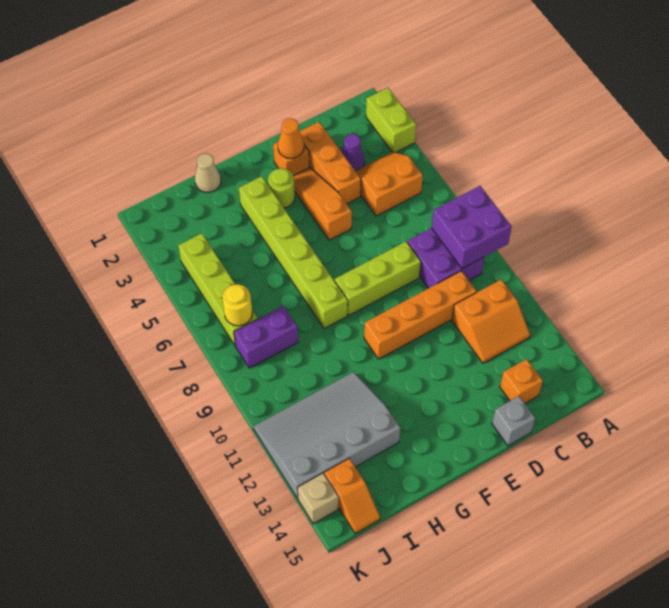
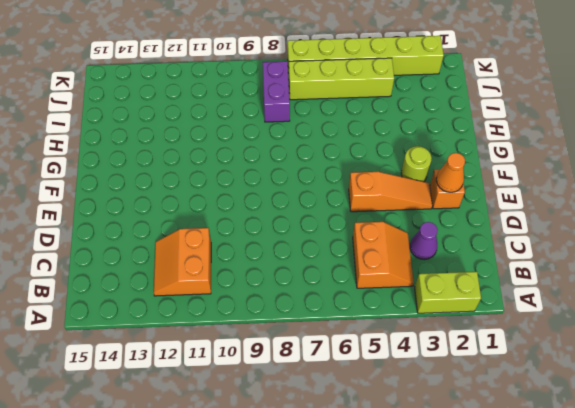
lime 1x6 brick [288,36,444,75] -> lime 1x6 brick moved to [239,176,348,329]
none -> purple 2x2 brick [407,228,484,288]
none -> orange 1x4 brick [364,271,476,359]
none -> orange 1x1 brick [500,359,543,403]

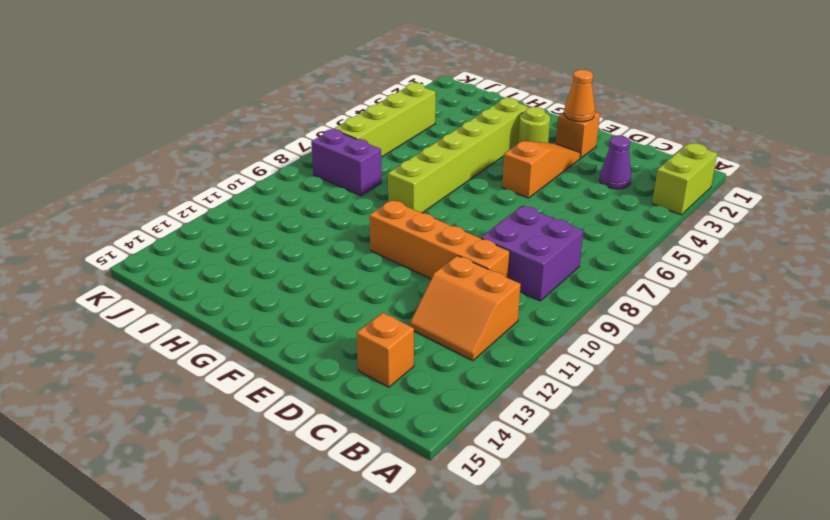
none -> orange 2x2 slope [356,152,423,216]
none -> orange 1x3 brick [299,122,361,204]
none -> lime 1x3 brick [335,242,421,315]

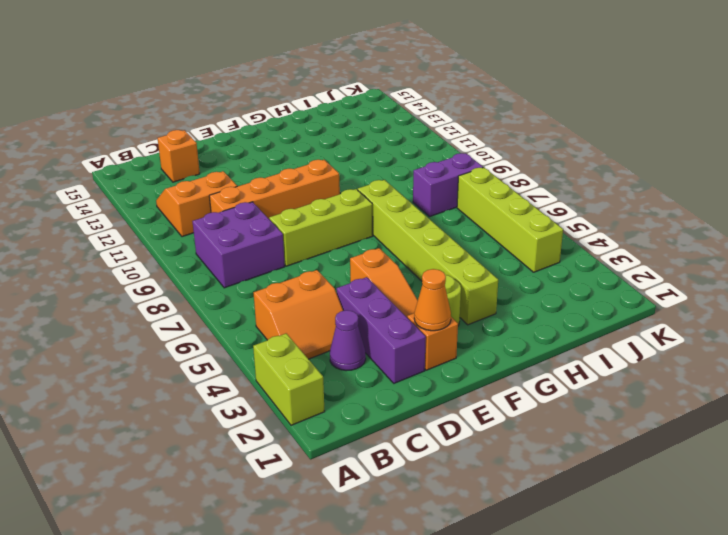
purple 1x3 brick [336,277,426,383] -> orange 1x3 brick [299,122,361,204]
none -> grey 1x1 brick [492,396,535,446]
none -> tan 1x1 cone [195,153,221,192]
none -> grey 3x4 slope [253,372,401,499]

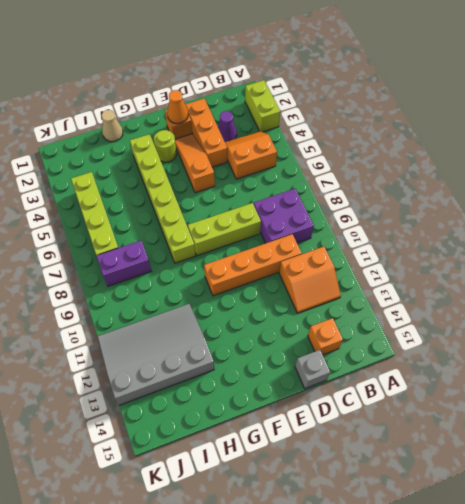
none -> orange 1x2 slope [324,458,380,534]
none -> tan 1x1 brick [298,473,338,524]
none -> purple 2x2 brick [431,186,512,269]

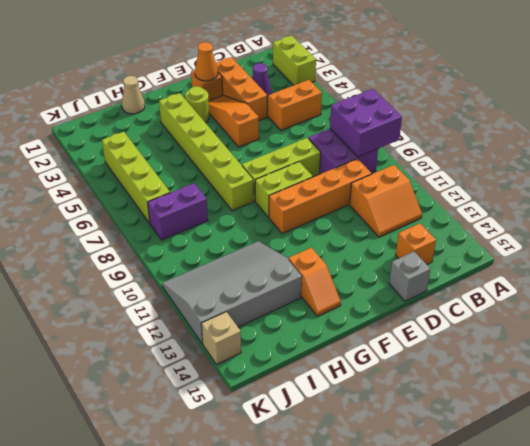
lime 1x2 brick [255,162,313,217] -> none
orange 1x2 slope [288,248,341,316] -> orange 1x2 slope moved to [324,458,380,534]
none -> yellow 1x1 round brick [222,284,252,326]

